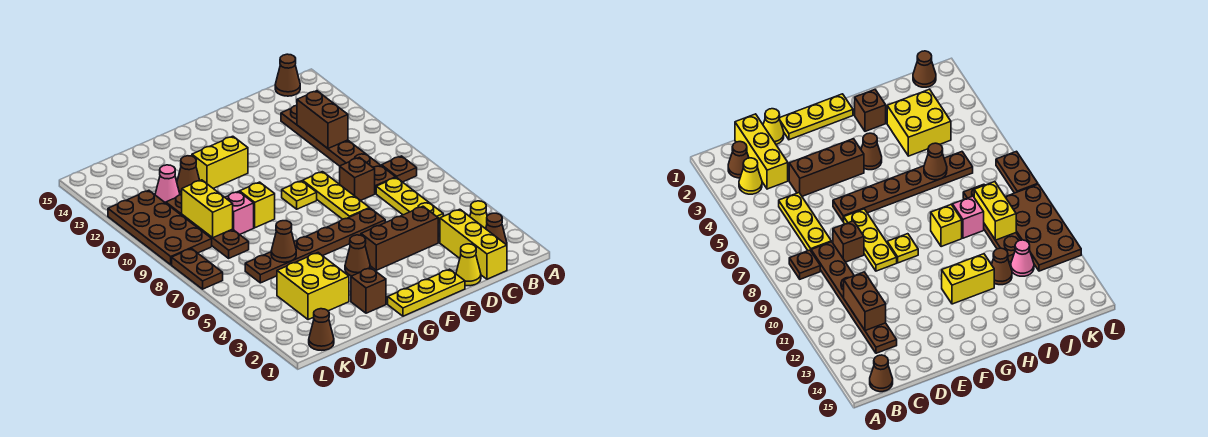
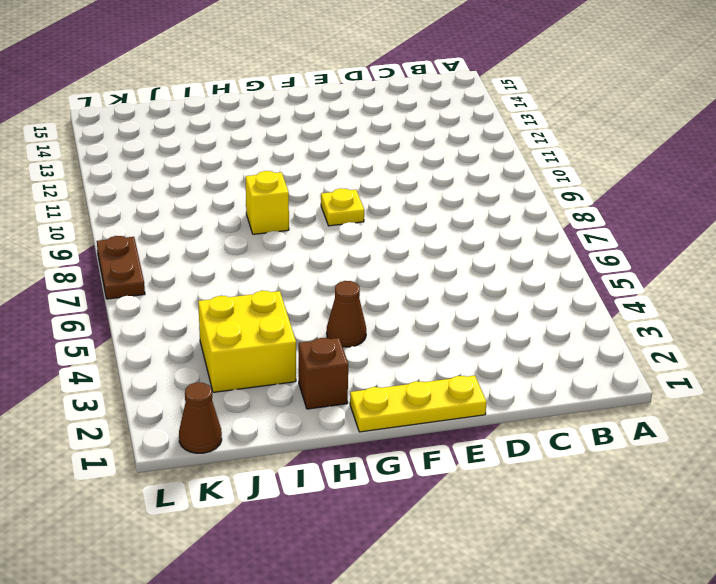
none -> brown 1x1 cone [486,213,507,245]
none -> yellow 1x1 cone [470,201,487,229]
none -> brown 1x1 plate [382,156,417,182]

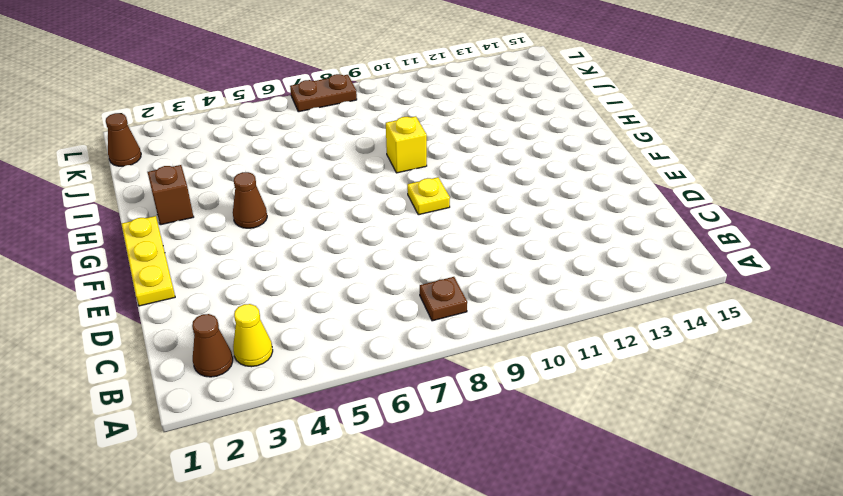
none -> brown 1x1 cone [275,54,300,96]
none -> yellow 1x3 brick [440,209,507,279]
none -> yellow 1x3 plate [376,177,443,224]

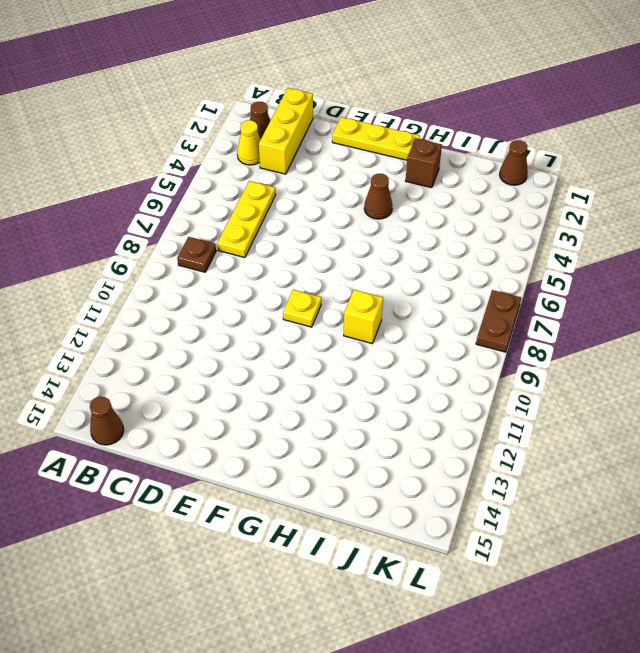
none -> brown 1x6 plate [281,105,396,194]
none -> yellow 1x1 cone [456,244,481,286]
none -> brown 1x3 brick [361,206,438,270]

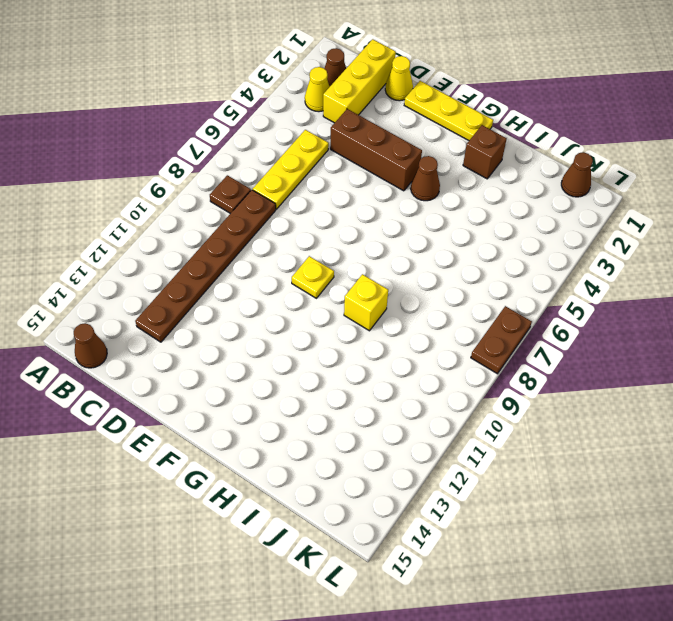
none -> brown 1x1 brick [340,157,375,201]
none -> brown 1x6 plate [245,208,385,283]
none -> yellow 1x3 plate [303,172,369,219]

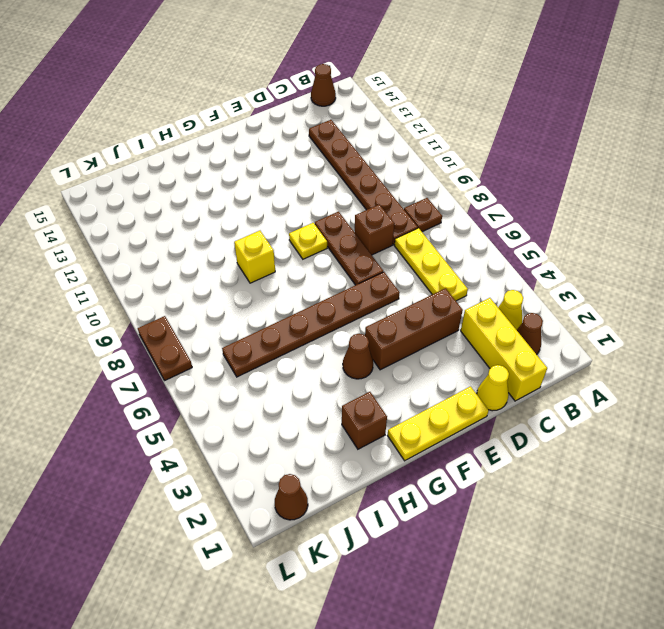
brown 1x3 plate [315,212,383,285] -> yellow 1x3 plate [303,172,369,219]
none -> yellow 1x2 brick [192,136,248,189]
none -> yellow 2x2 brick [277,253,349,320]
none -> pink 1x1 brick [225,191,254,235]

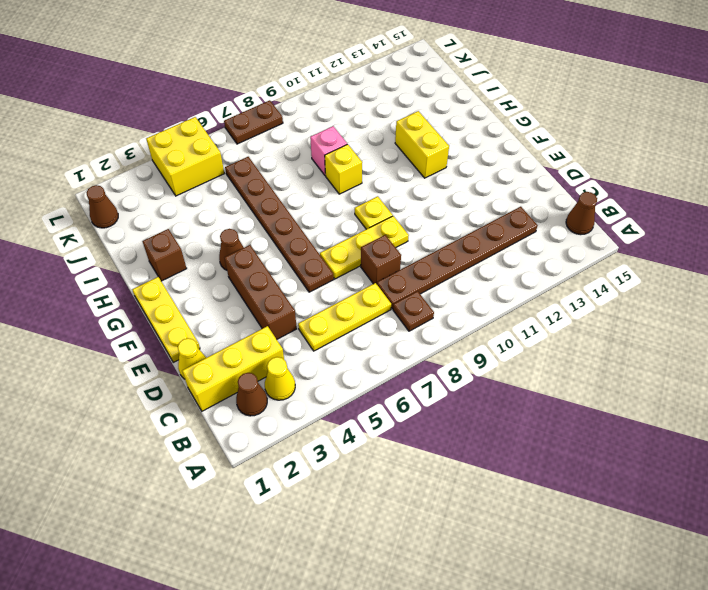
yellow 2x2 brick [146,117,224,196] -> yellow 2x2 brick moved to [277,253,349,320]
none -> brown 1x1 cone [177,156,200,195]
none -> brown 1x4 plate [166,195,249,258]
none -> pink 1x1 cone [155,165,180,203]

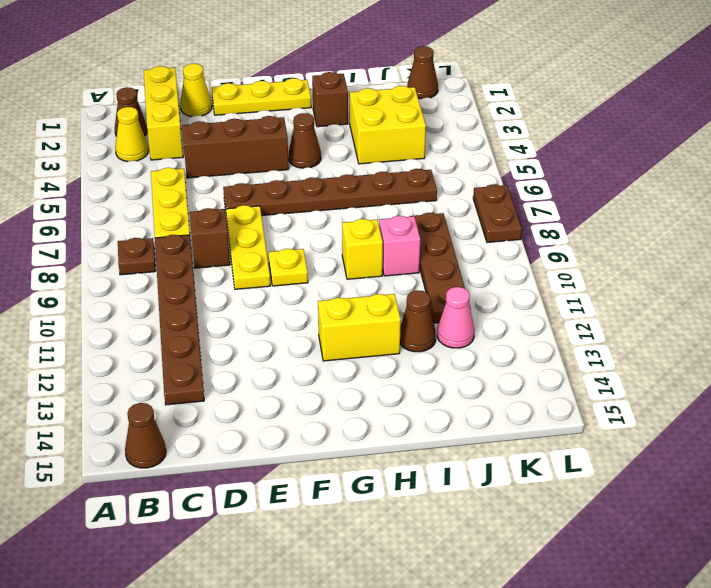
none -> brown 2x4 plate [108,190,212,265]
none -> brown 1x2 brick [297,91,348,148]
none -> brown 1x1 cone [271,221,296,262]

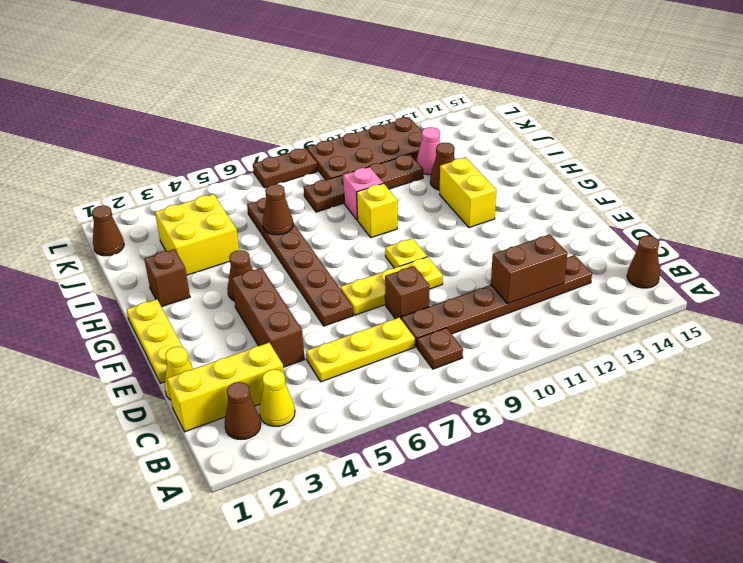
none -> yellow 1x2 brick [182,180,233,238]

